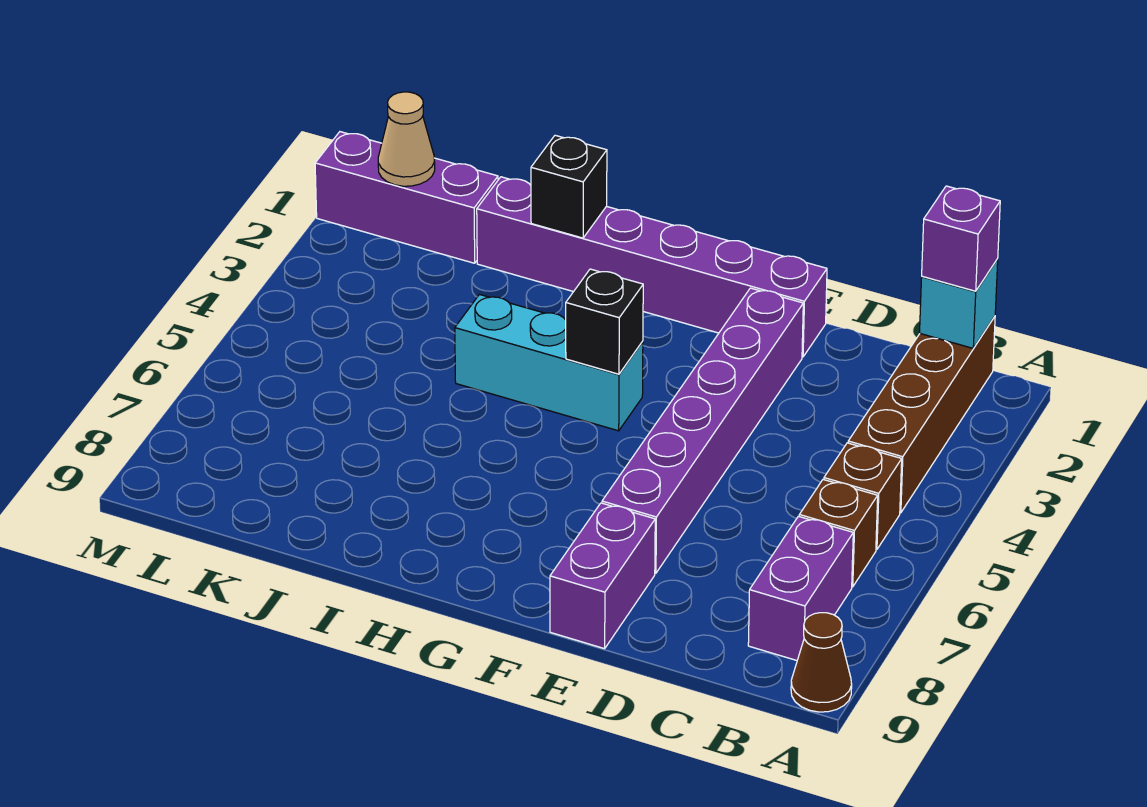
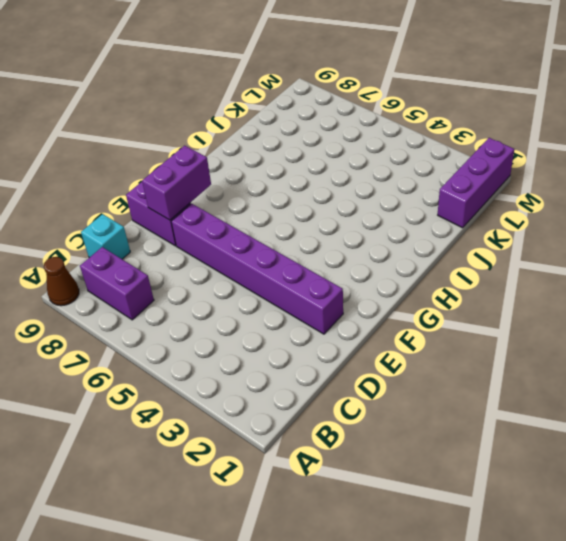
cyan 1x1 brick [81,214,130,259] -> cyan 1x1 brick moved to [920,259,998,348]
purple 1x2 brick [142,146,211,220] -> none
none -> brown 1x4 brick [848,316,995,513]
none -> brown 1x1 brick [824,443,902,550]
none -> brown 1x1 brick [799,480,878,587]

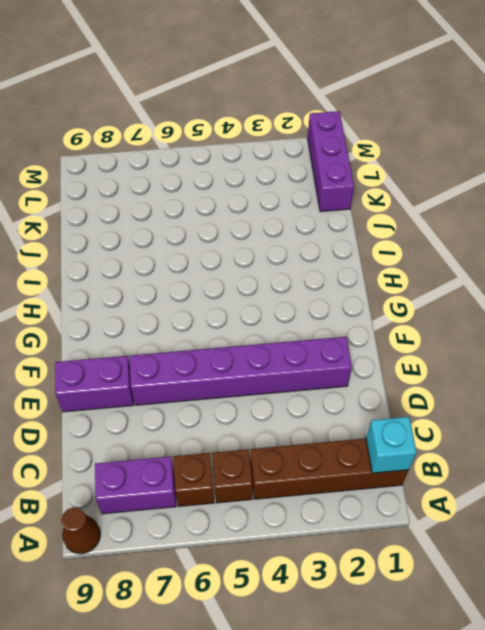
none -> purple 1x6 brick [477,177,827,357]
none -> cyan 1x3 brick [455,295,643,431]
none -> black 1x1 brick [566,269,643,374]

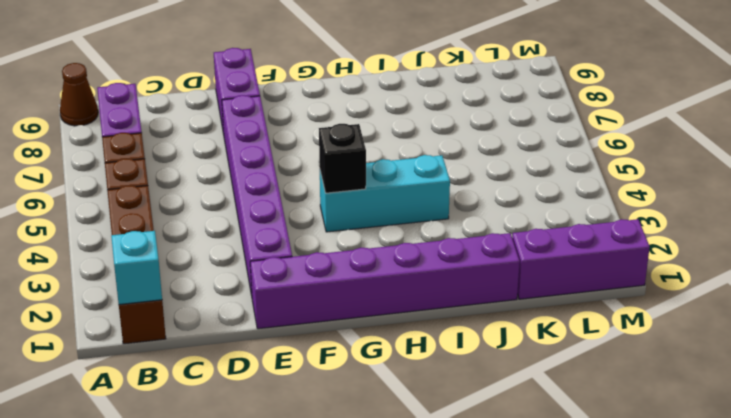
none -> black 1x1 brick [531,135,607,238]
none -> tan 1x1 cone [378,92,435,186]
none -> purple 1x1 brick [922,186,1000,291]

